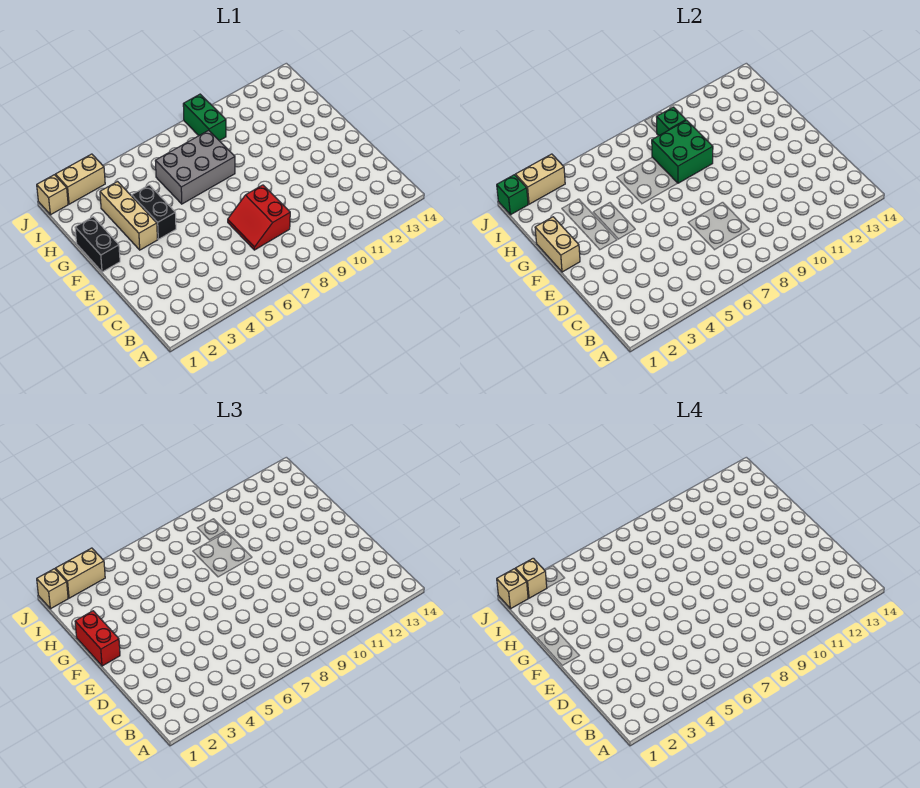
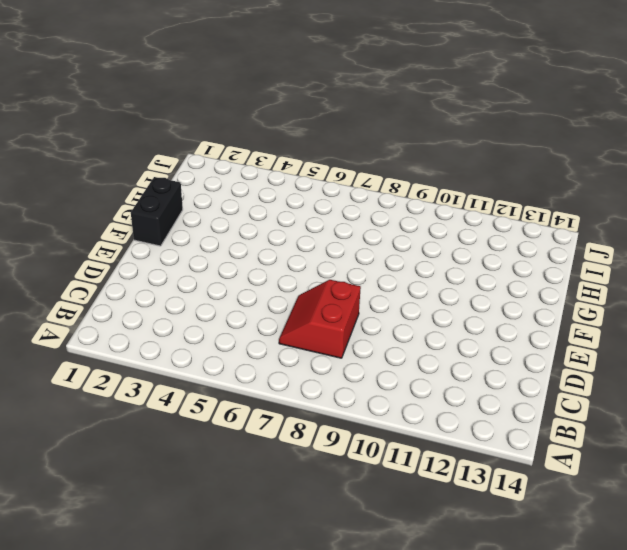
none -> tan 1x3 brick [100,182,157,250]
none -> black 1x2 brick [132,185,176,239]
none -> grey 2x3 brick [155,130,235,204]

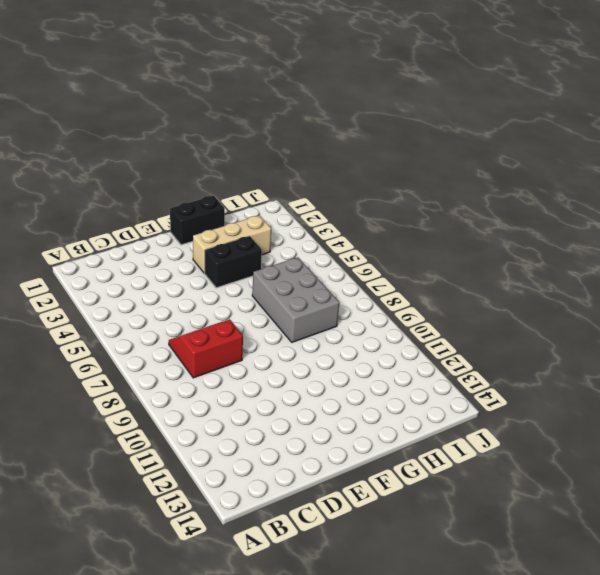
none -> green 1x2 brick [183,94,226,141]
none -> tan 1x1 brick [37,175,68,215]
none -> tan 1x2 brick [56,154,105,204]

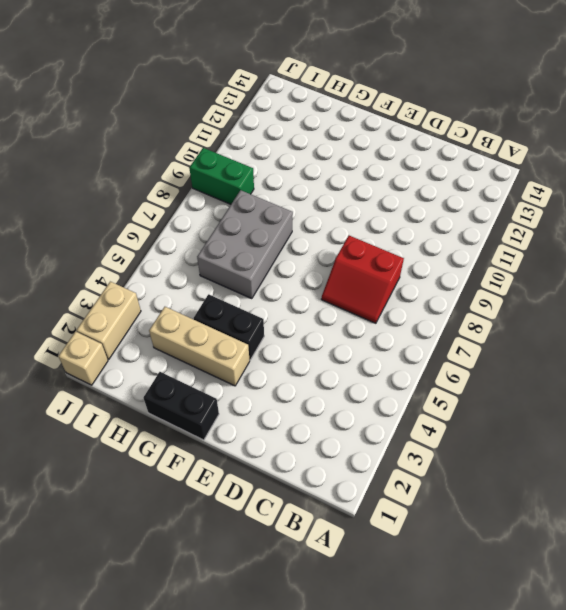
none -> tan 1x2 brick [535,217,580,272]
none -> green 2x2 brick [652,120,713,183]
none -> green 1x1 brick [657,107,686,136]

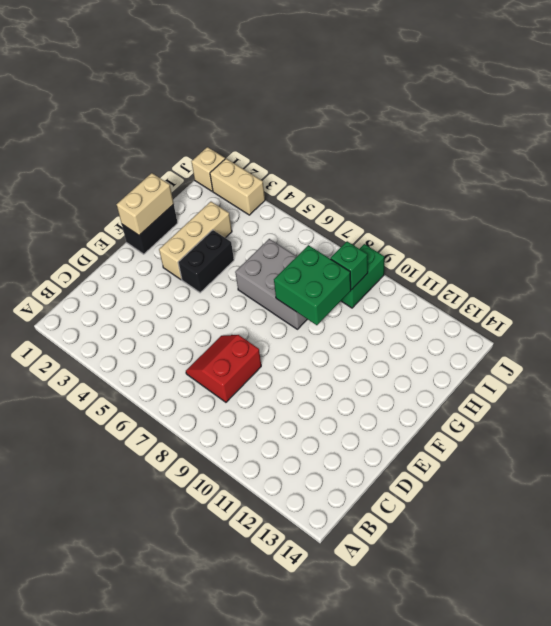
none -> green 1x1 brick [497,175,528,215]
none -> tan 1x2 brick [516,154,565,204]
none -> red 1x2 brick [75,611,120,666]

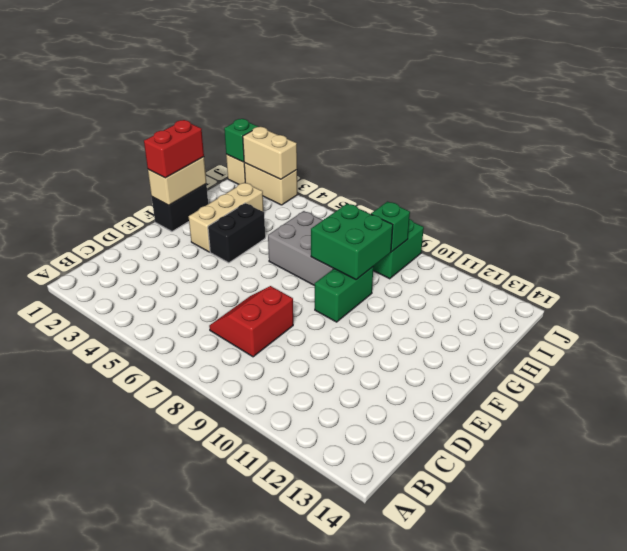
green 1x2 brick [315,267,373,322] -> none
none -> tan 1x1 brick [37,569,68,609]
none -> tan 1x2 brick [56,548,105,598]
none -> tan 1x1 brick [497,569,528,609]

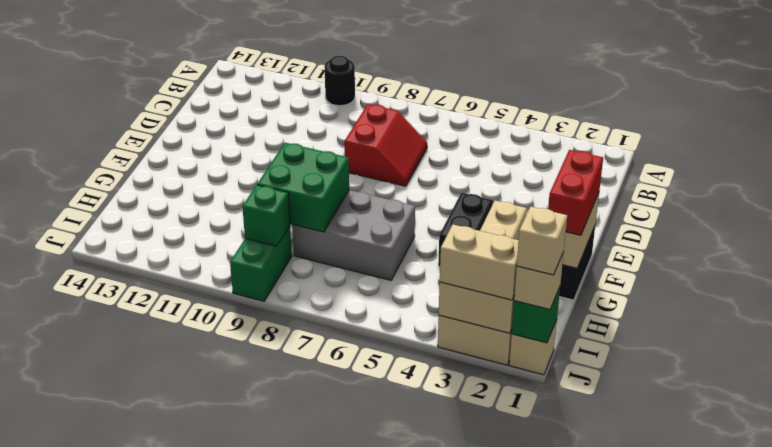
black 1x1 round brick [324,56,355,106] -> none
none -> tan 1x1 brick [516,558,547,598]

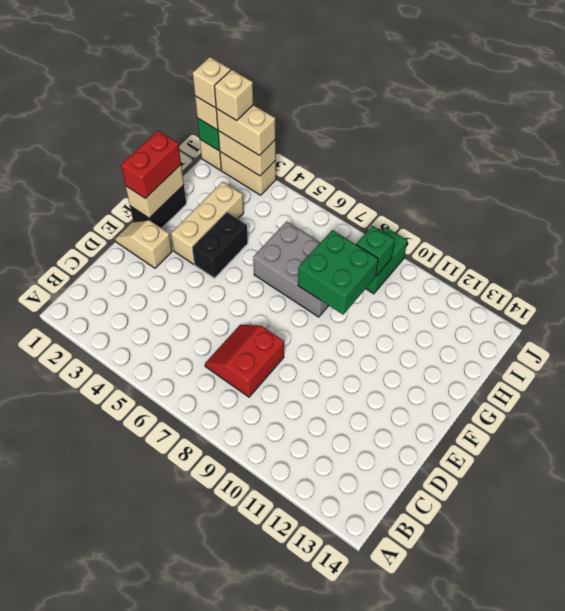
tan 1x2 slope [115,220,172,268] -> none

